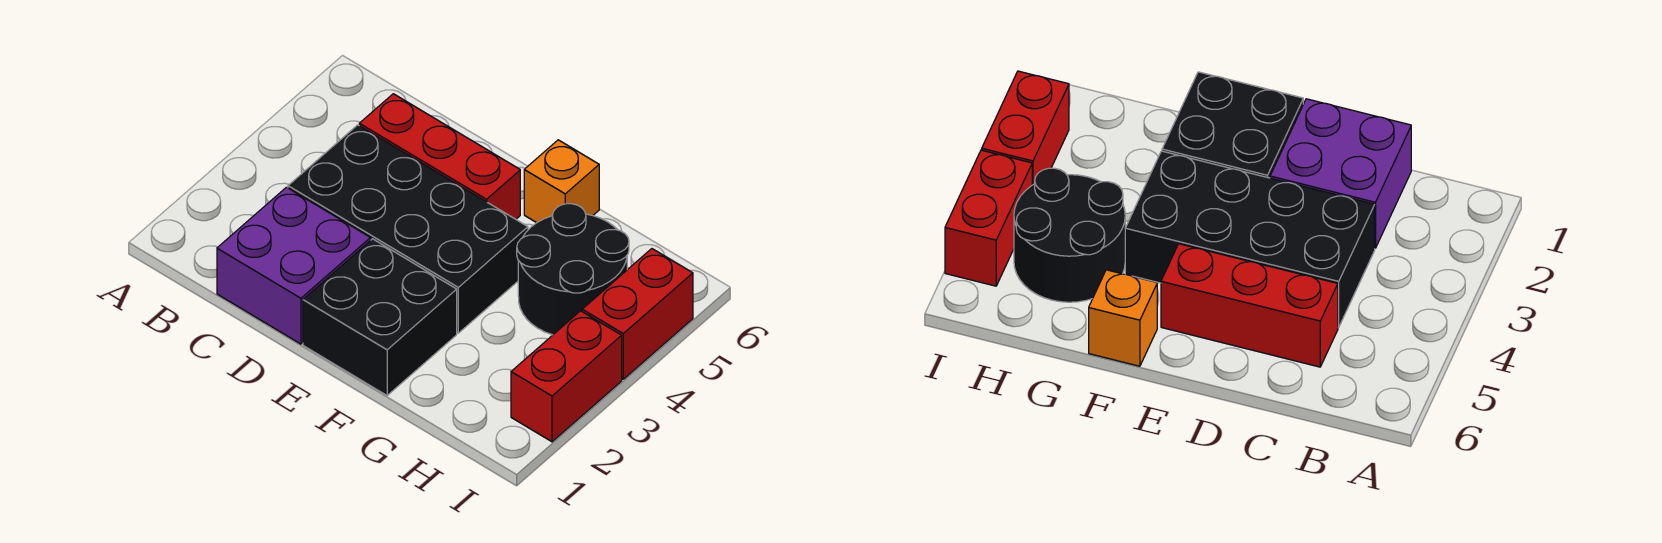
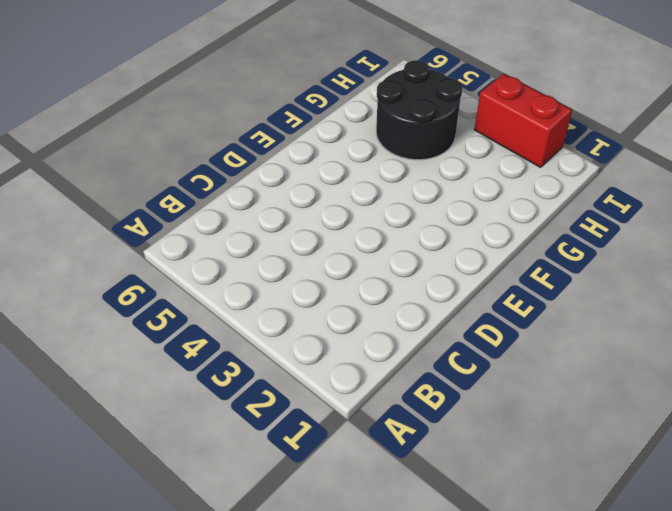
none -> purple 2x2 brick [217,187,371,344]
none -> black 2x4 brick [288,125,528,333]

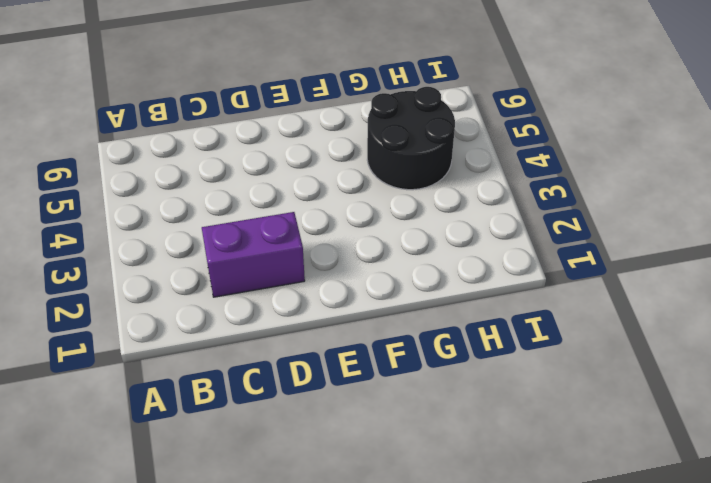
purple 1x2 brick [202,212,305,297] -> purple 2x2 brick [217,187,371,344]
none -> black 2x4 brick [288,125,528,333]
none -> red 1x3 brick [359,94,520,219]

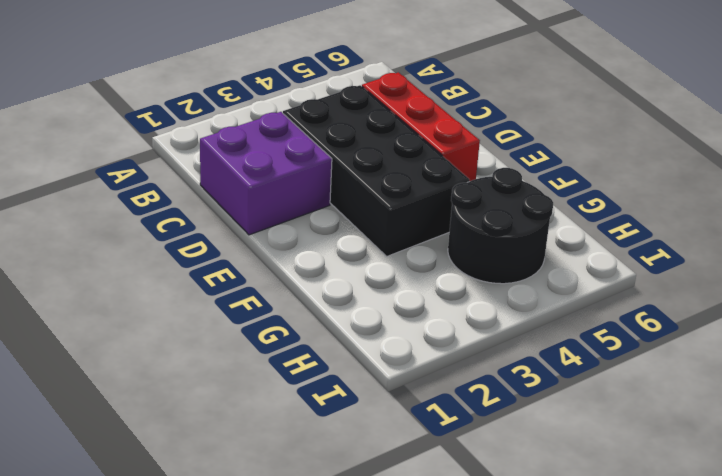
none -> black 2x2 brick [303,239,457,395]
none -> orange 1x1 brick [524,140,599,223]

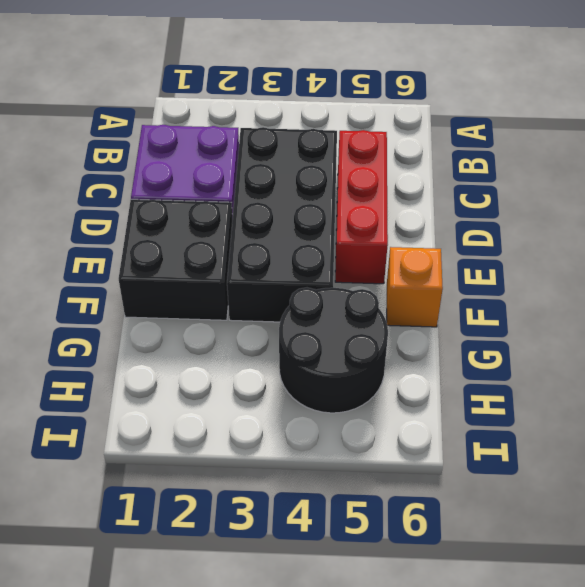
none -> red 1x2 brick [511,311,622,442]
none -> red 1x2 brick [582,249,693,379]

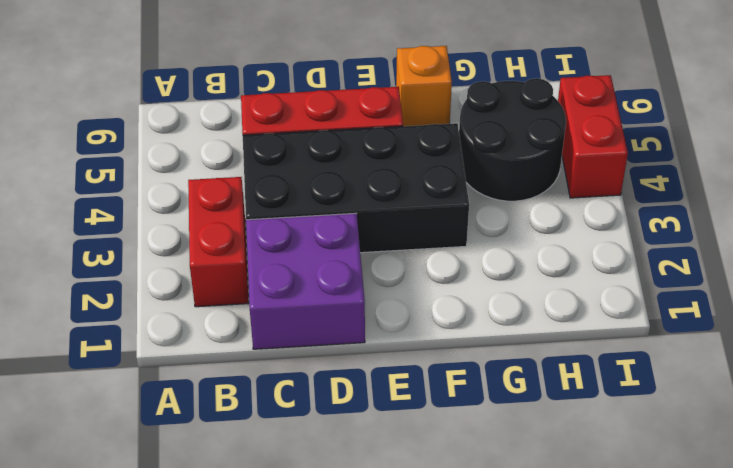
red 1x2 brick [188,177,249,307] -> red 1x2 brick moved to [511,311,622,442]
none -> black 2x2 brick [303,239,457,395]

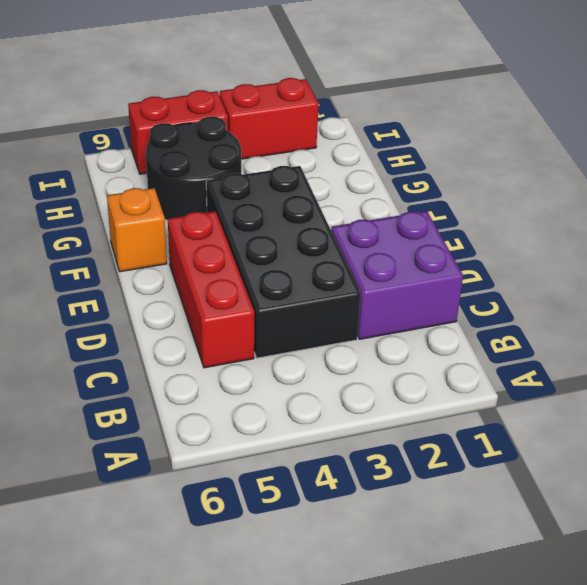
none -> black 2x2 brick [303,239,457,395]

